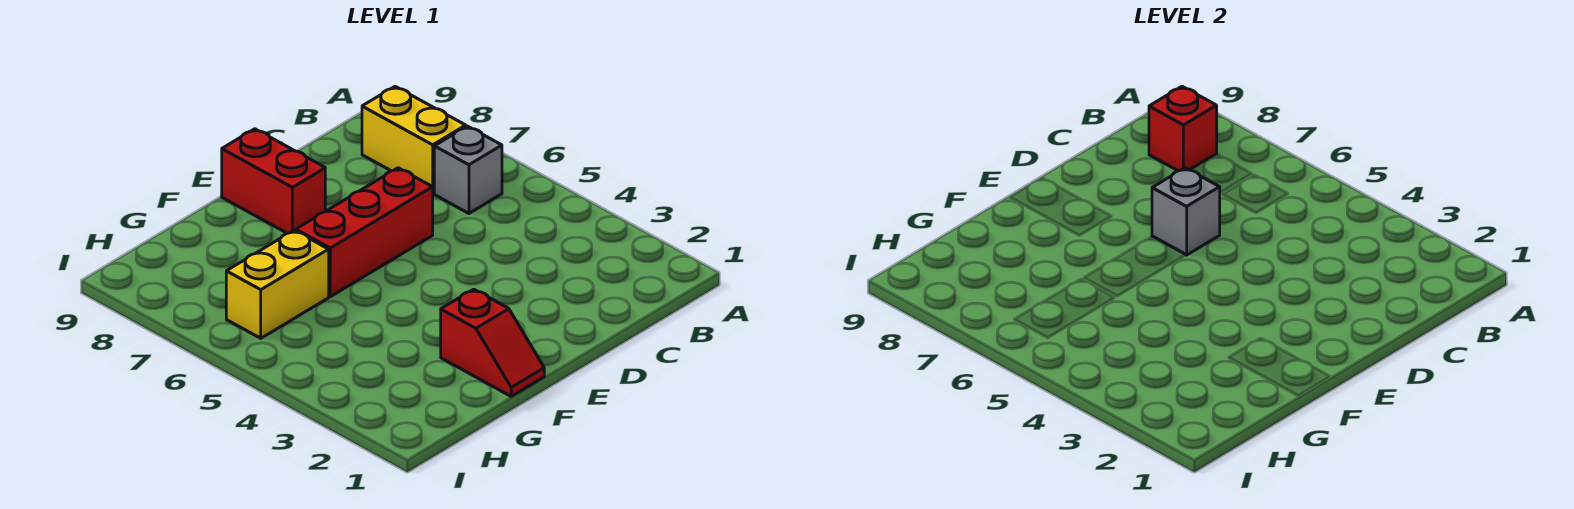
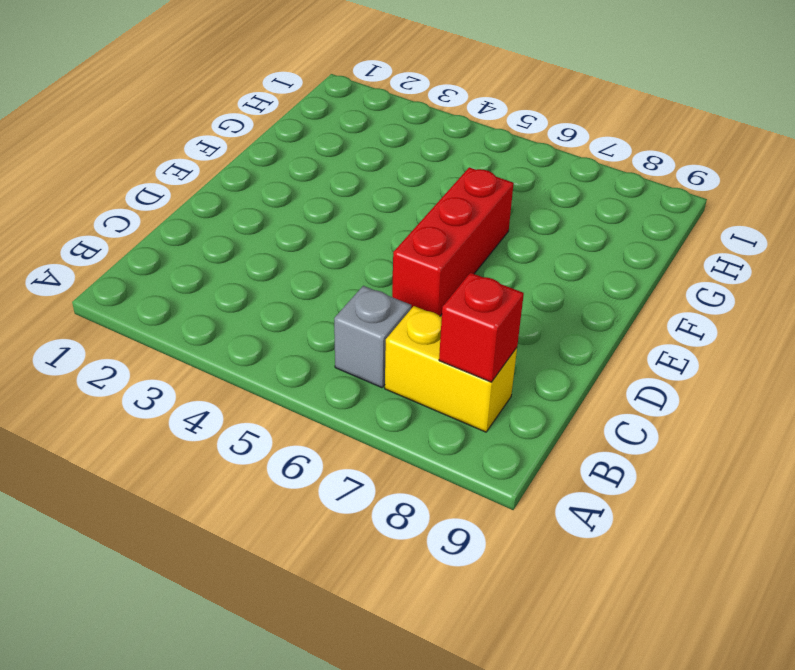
none -> red 1x2 brick [222,129,325,233]
none -> red 1x2 slope [441,289,544,396]

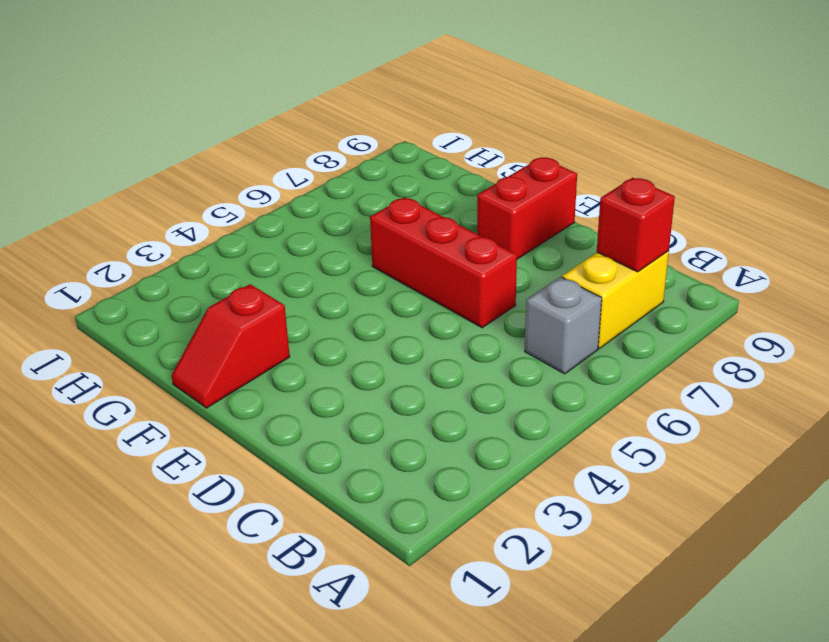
none -> yellow 1x2 brick [226,230,329,338]
none -> grey 1x1 brick [1152,168,1220,255]

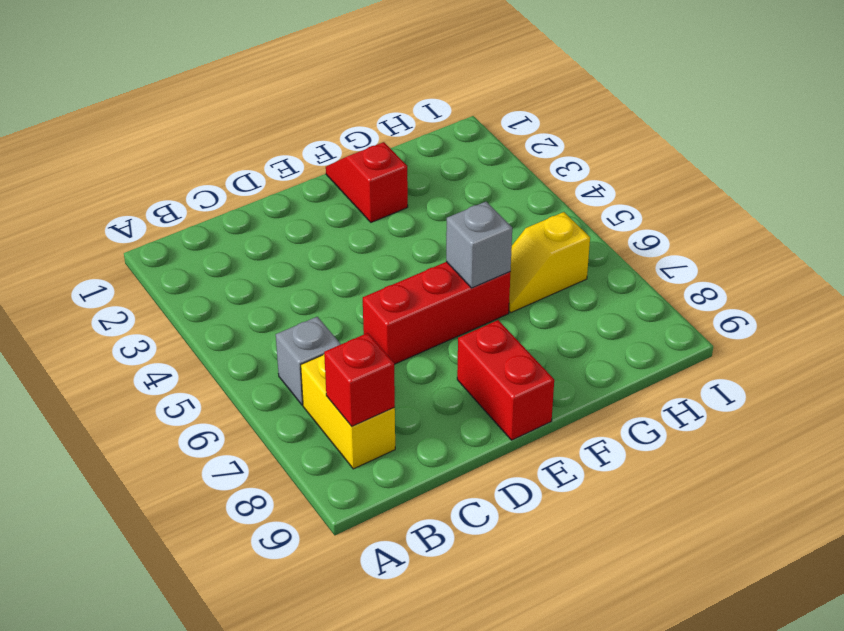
grey 1x1 brick [446,202,512,288] -> grey 1x1 brick moved to [1152,168,1220,255]
yellow 1x2 slope [509,212,590,313] -> yellow 1x2 brick [226,230,329,338]

